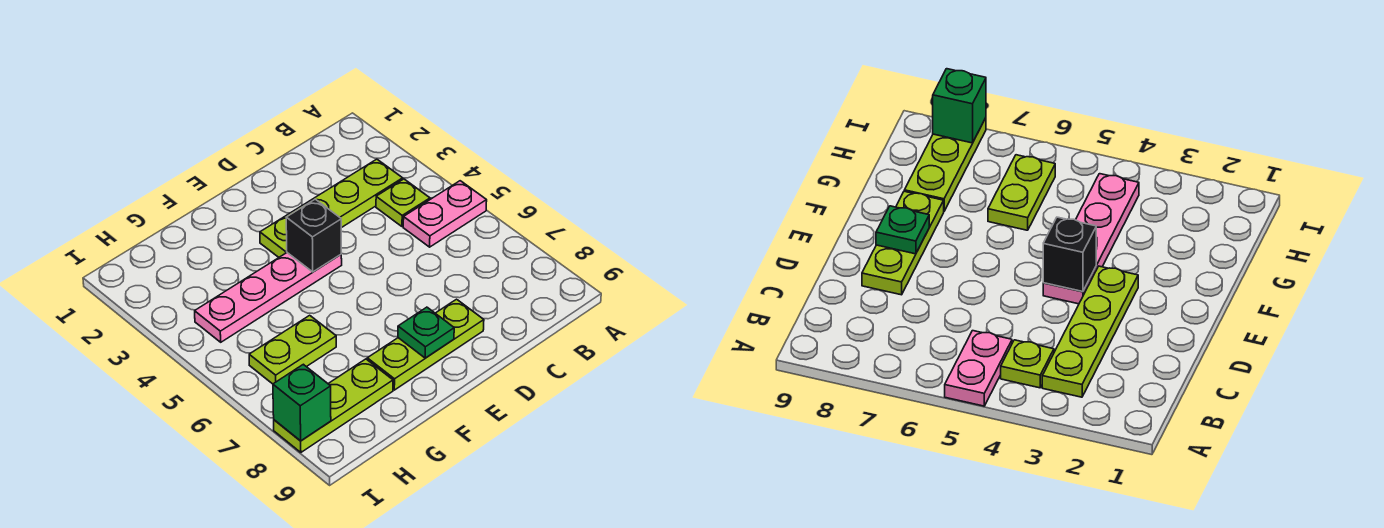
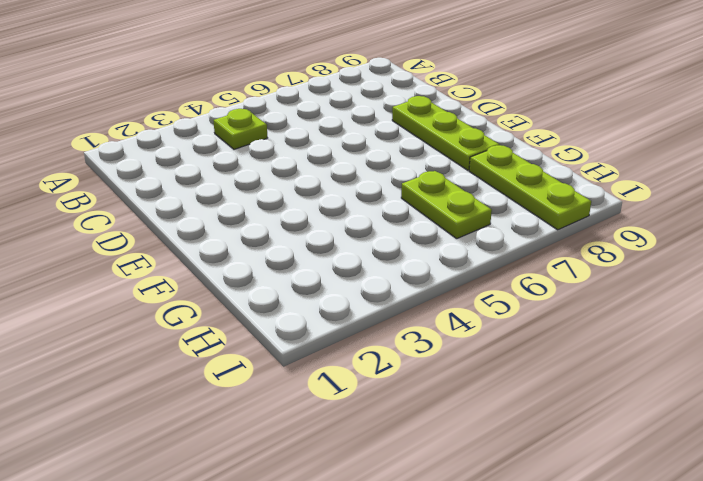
none -> pink 1x2 plate [403,181,487,247]
none -> lime 1x4 plate [260,159,403,257]

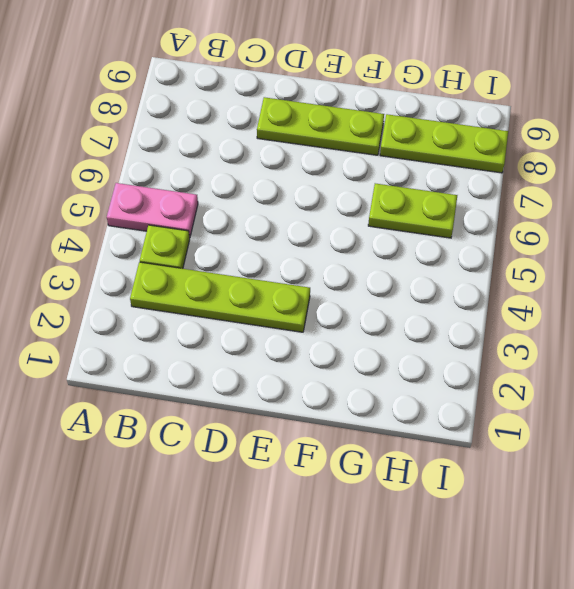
none -> pink 1x4 plate [195,253,342,342]
none -> black 1x1 brick [286,199,341,272]

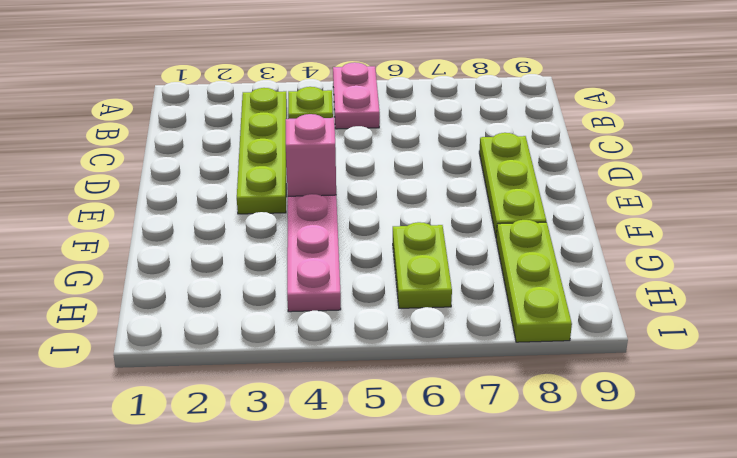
pink 1x1 brick [286,114,336,196] -> black 1x1 brick [286,199,341,272]
none -> green 1x1 plate [398,307,454,358]
none -> green 1x1 brick [273,364,331,441]

